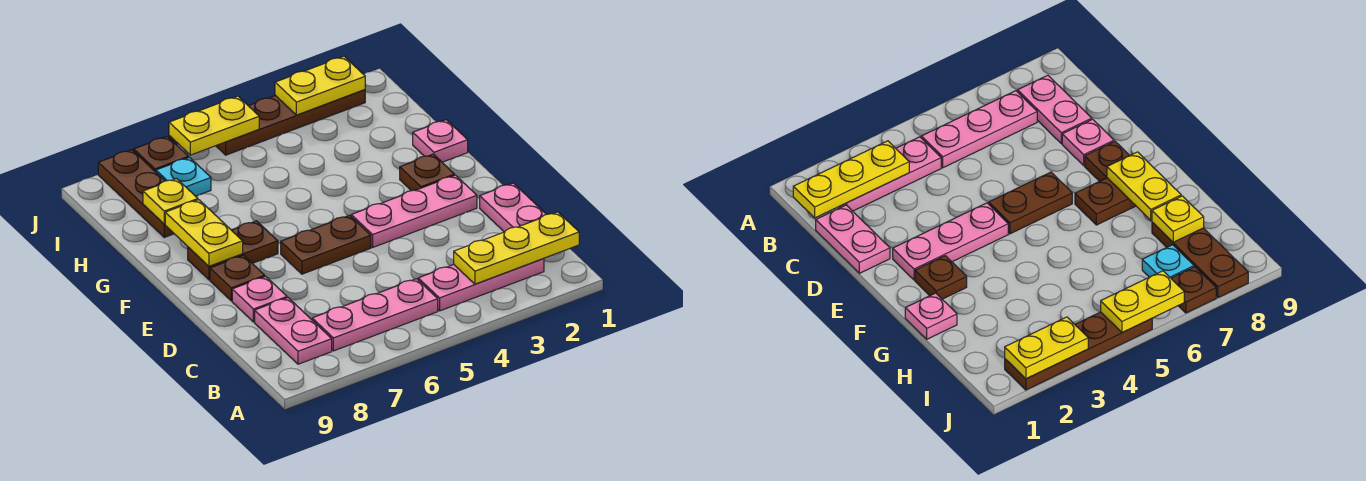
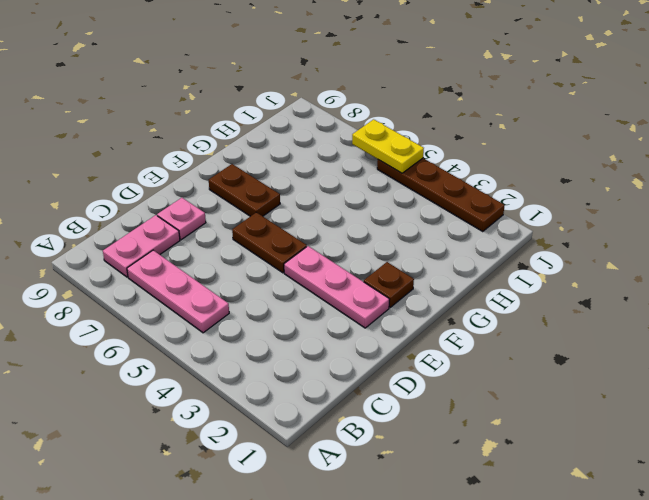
none -> pink 1x3 plate [418,259,544,311]
none -> pink 1x2 plate [480,183,546,232]
none -> brown 1x1 plate [210,255,265,301]

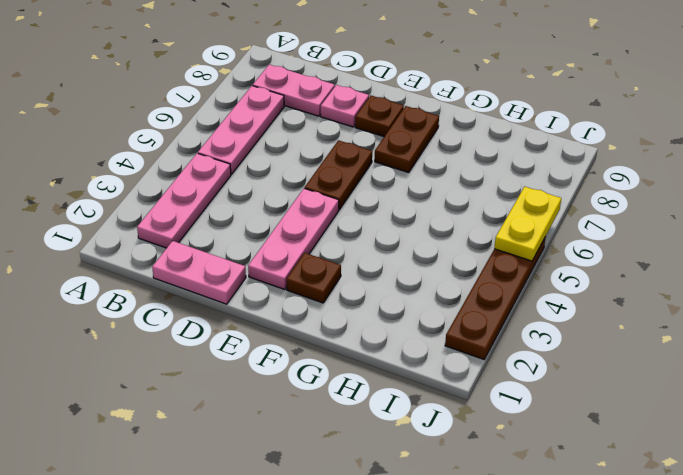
none -> pink 1x1 plate [413,120,468,162]
none -> brown 1x3 plate [98,150,174,237]
none -> cyan 1x1 plate [156,157,211,196]

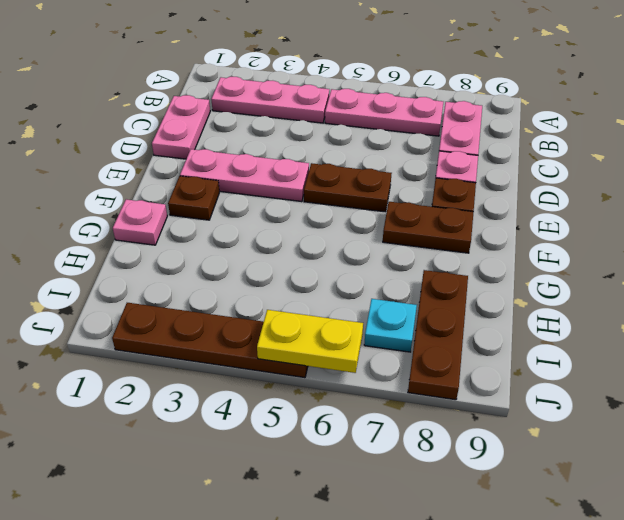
none -> brown 1x1 plate [134,136,189,172]
none -> yellow 1x3 plate [454,212,579,284]
none -> yellow 1x2 plate [165,200,243,266]

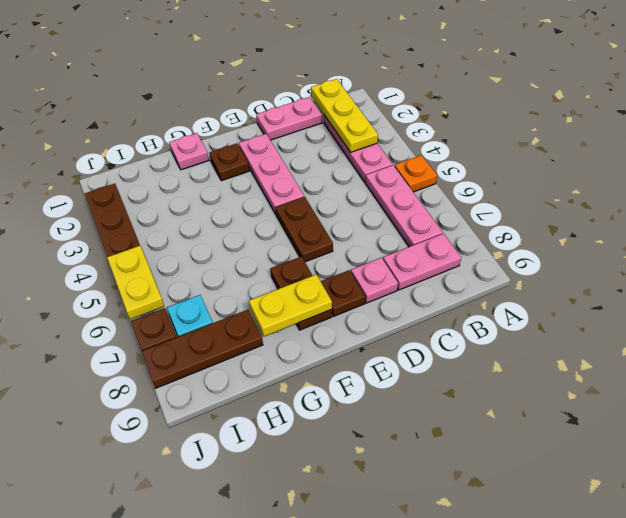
orange 1x1 plate [394,155,437,192] -> none
none -> yellow 1x1 plate [143,179,198,224]
none -> yellow 1x2 plate [275,56,365,115]

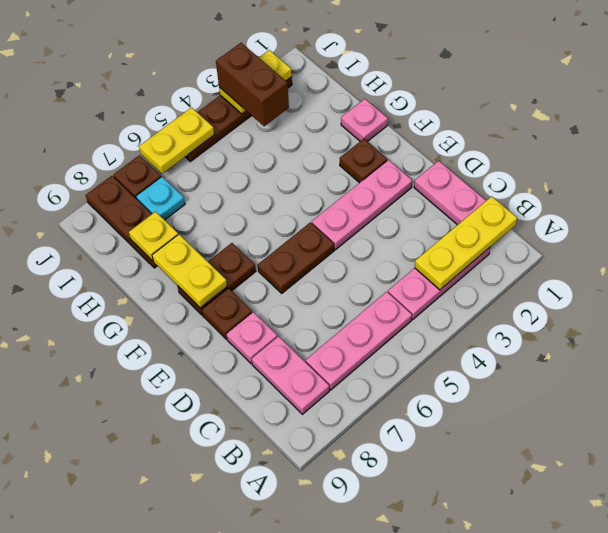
brown 1x2 brick [216,43,289,126] -> none

